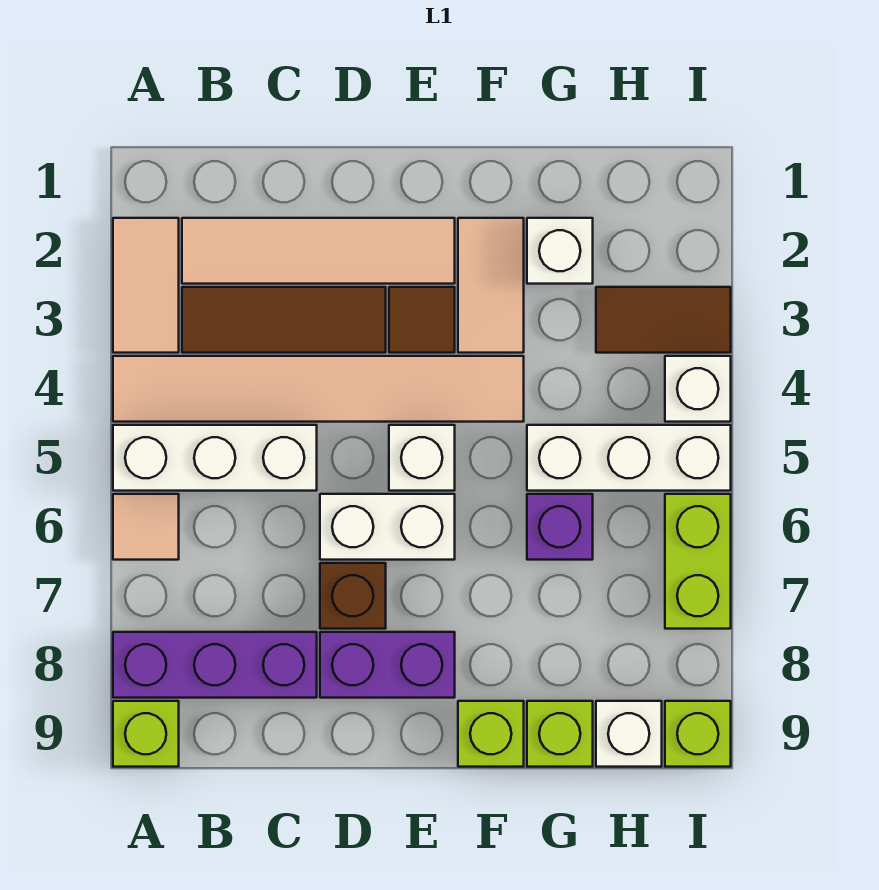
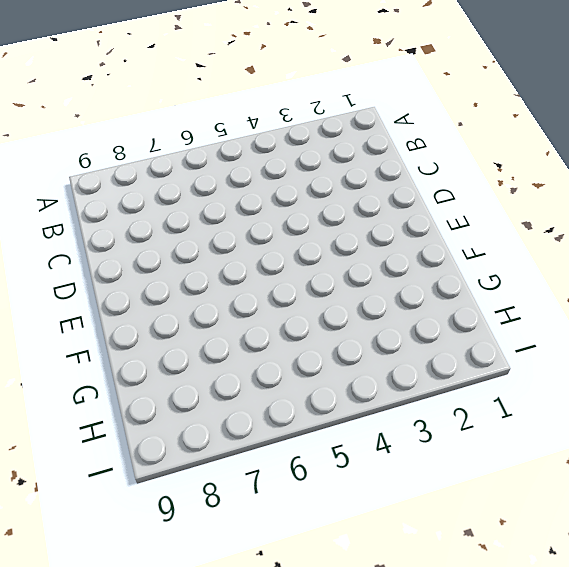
none -> tan 1x2 tile [113,218,179,353]
none -> tan 1x6 tile [113,356,524,422]
none -> white 1x3 brick [113,425,317,491]

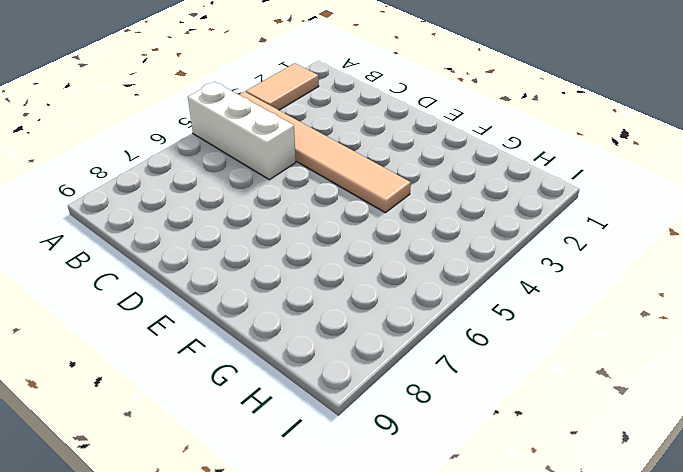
none -> tan 1x1 tile [113,494,179,560]
none -> purple 1x3 brick [113,632,317,698]
none -> lime 1x1 brick [113,701,179,767]

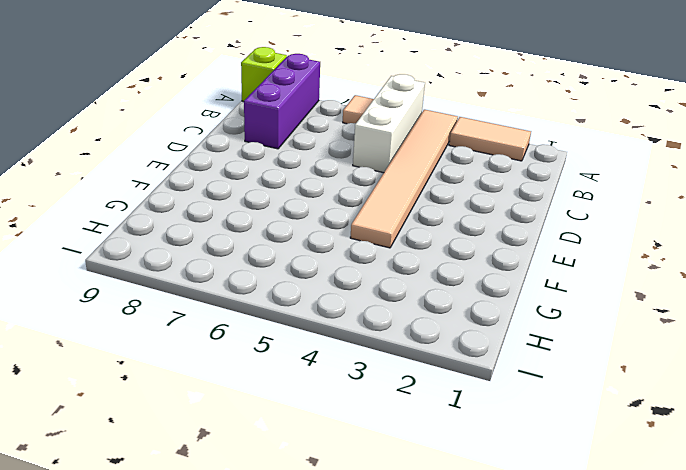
none -> tan 1x4 tile [182,218,455,284]
none -> brown 1x3 tile [182,287,386,353]
none -> white 1x2 brick [320,494,455,560]

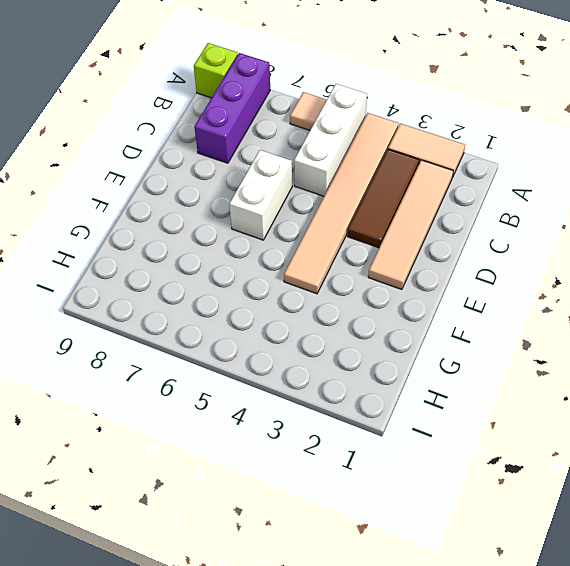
none -> brown 1x1 brick [320,563,386,629]
none -> purple 1x2 brick [320,632,455,698]
none -> brown 1x1 tile [389,287,455,353]

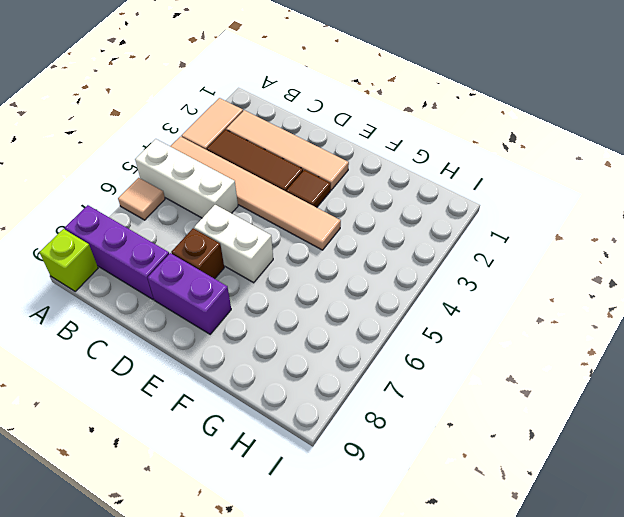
none -> white 1x1 brick [389,425,455,491]
none -> tan 1x2 tile [458,218,524,353]
none -> lime 1x1 brick [458,701,524,767]

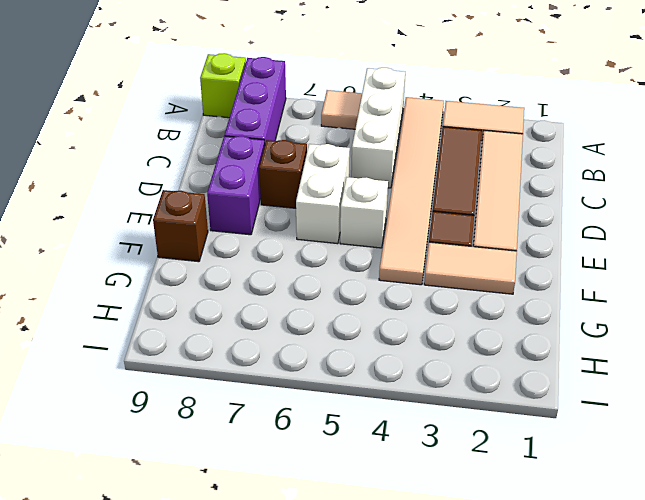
brown 1x1 brick [153,190,208,262] -> lime 1x1 brick [458,701,524,767]
none -> white 1x1 brick [527,218,593,284]
none -> white 1x3 brick [527,425,731,491]
none -> purple 1x1 brick [527,494,593,560]

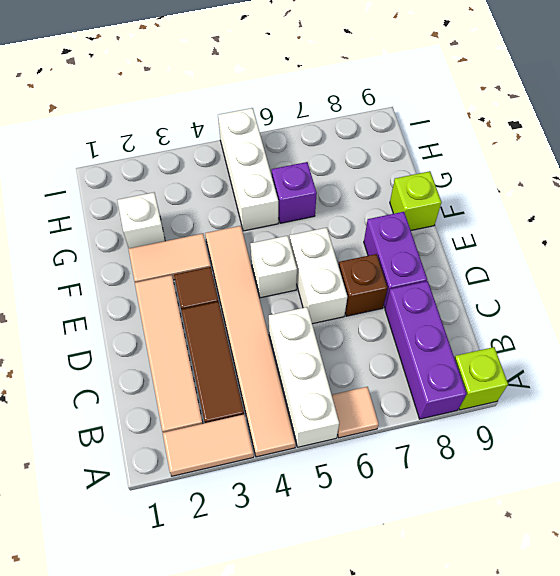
none -> lime 1x1 brick [527,701,593,767]
none -> brown 1x2 tile [596,287,731,353]
none -> white 1x1 brick [596,701,662,767]

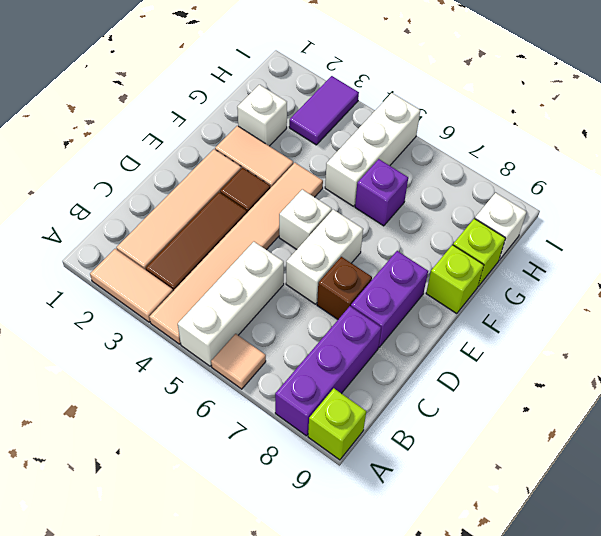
purple 1x2 tile [289,76,359,145] -> brown 1x2 tile [596,287,731,353]
none -> white 1x1 brick [665,356,731,422]
none -> lime 1x2 brick [665,494,731,629]
none -> lime 1x1 brick [665,701,731,767]

